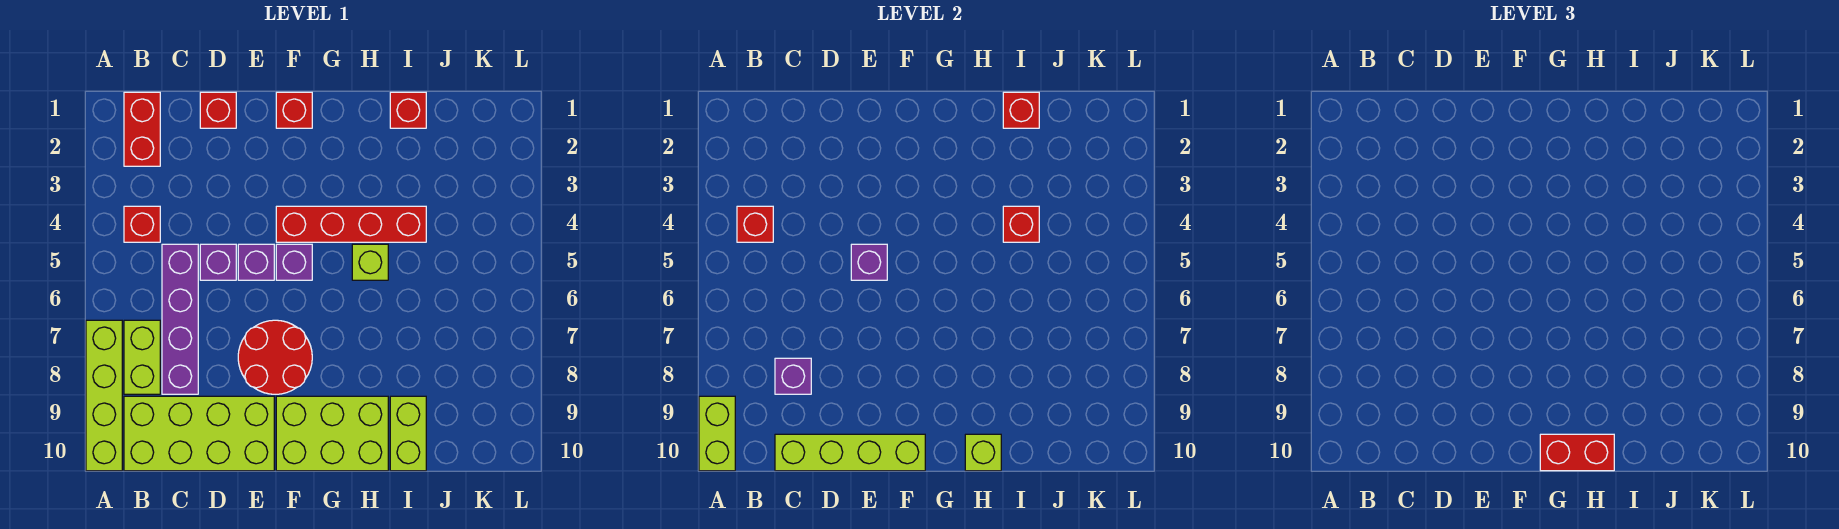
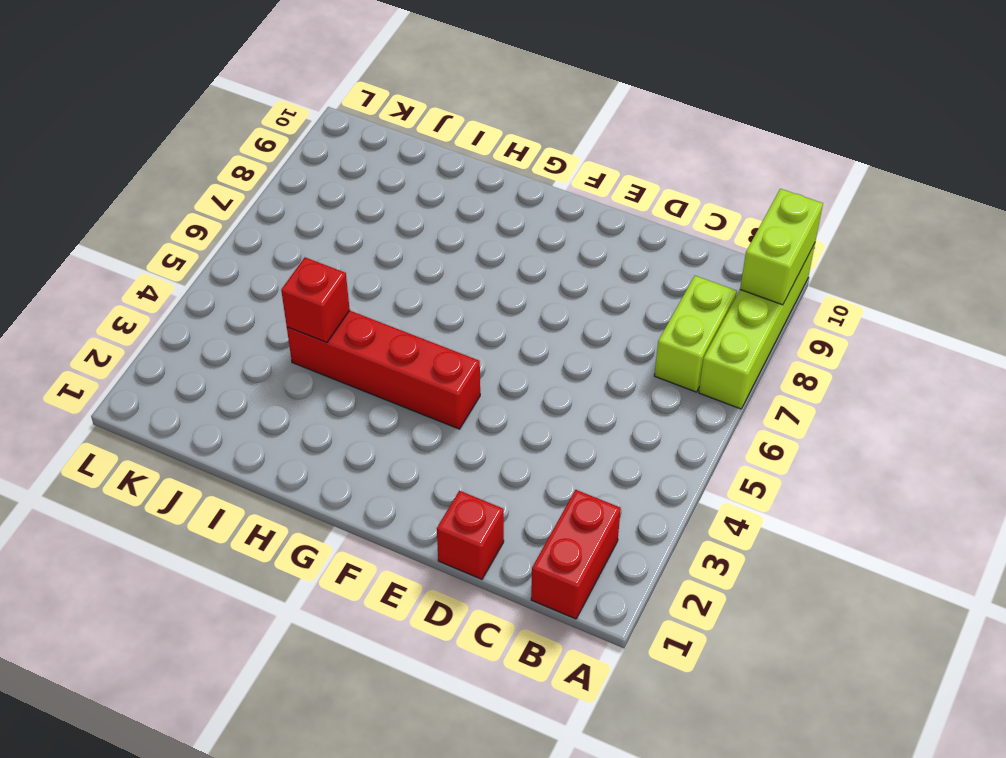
none -> red 1x1 brick [124,206,160,242]
none -> lime 2x4 brick [124,396,274,471]
none -> purple 1x4 brick [162,244,198,394]

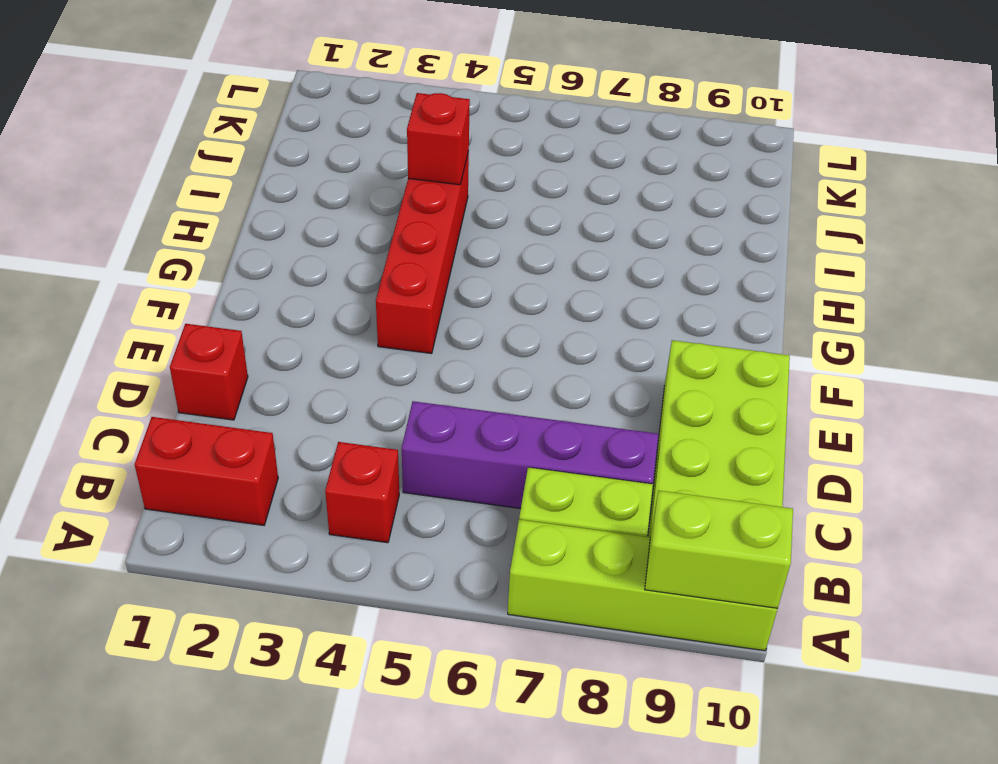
none -> purple 1x1 brick [200,244,236,280]
none -> purple 1x1 brick [238,244,274,280]
none -> red 2x2 round brick [238,320,312,394]

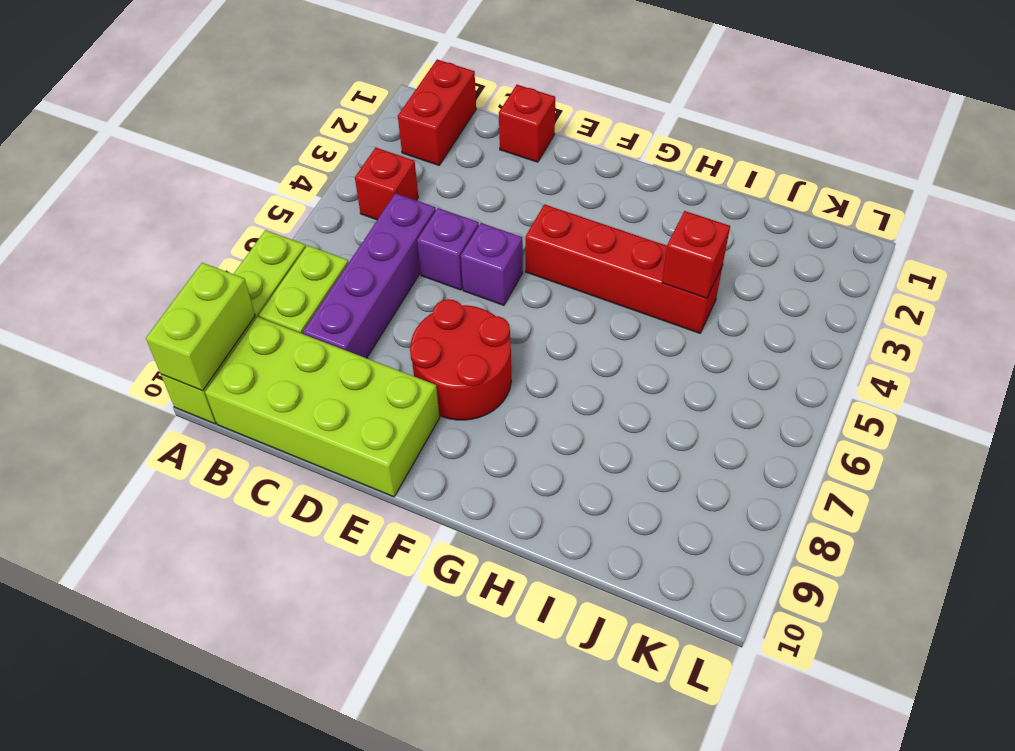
none -> red 1x1 brick [276,92,312,128]
none -> purple 1x1 brick [276,244,312,280]
none -> lime 2x3 brick [276,396,388,471]

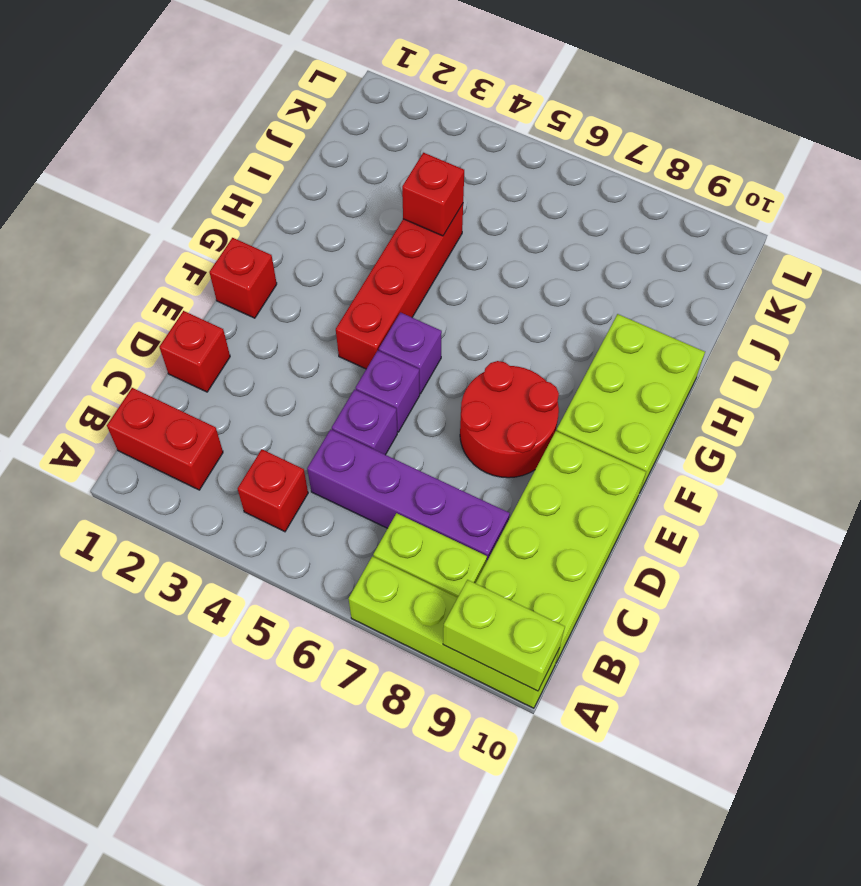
none -> lime 1x1 brick [352,244,388,280]
none -> red 1x1 brick [390,92,426,128]
none -> lime 1x2 brick [390,396,426,471]

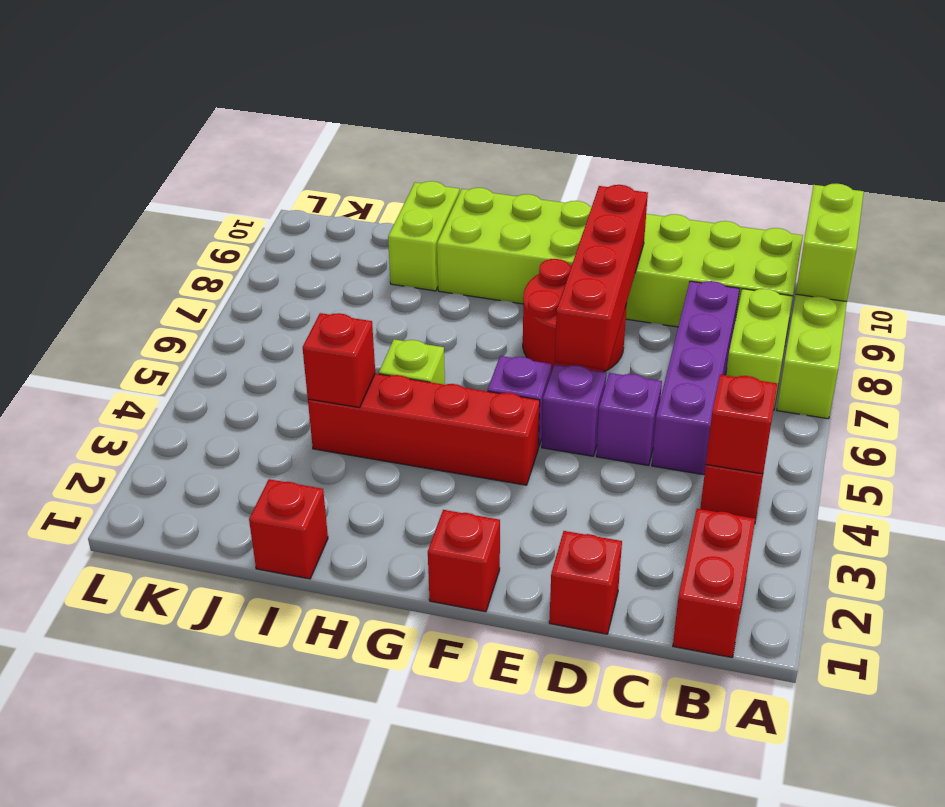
red 1x4 brick [555,185,648,370] -> none
none -> purple 1x1 brick [775,358,811,394]
none -> lime 1x4 brick [775,434,925,471]
none -> purple 1x1 brick [851,244,887,280]

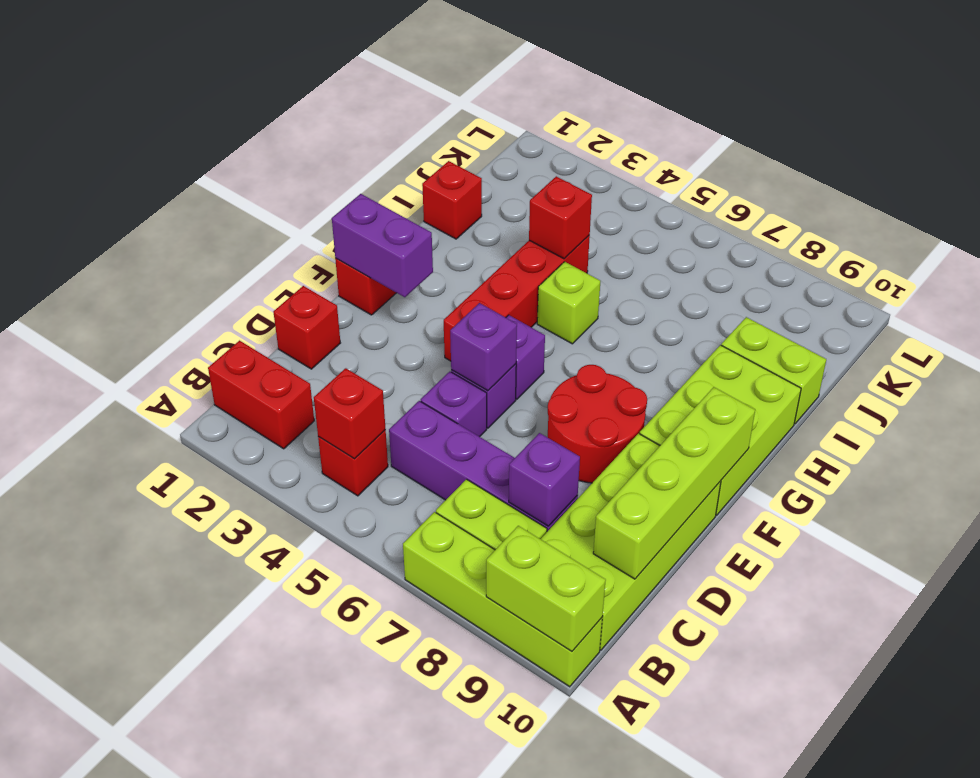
purple 1x2 brick [332,194,433,297] -> none
none -> lime 1x1 brick [965,434,1001,471]
none -> red 1x1 brick [1003,92,1039,128]
none -> red 1x2 brick [1540,434,1614,471]

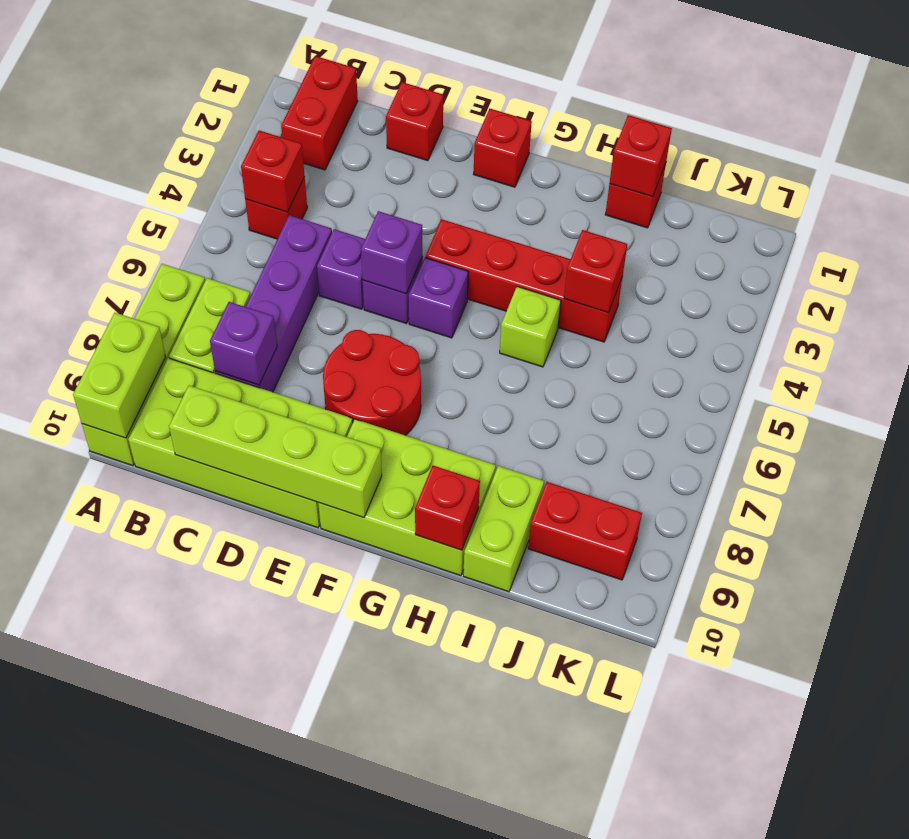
red 1x1 brick [415,466,480,550] -> lime 1x1 brick [965,434,1001,471]
red 1x2 brick [528,482,642,580] -> red 1x2 brick moved to [1540,434,1614,471]

